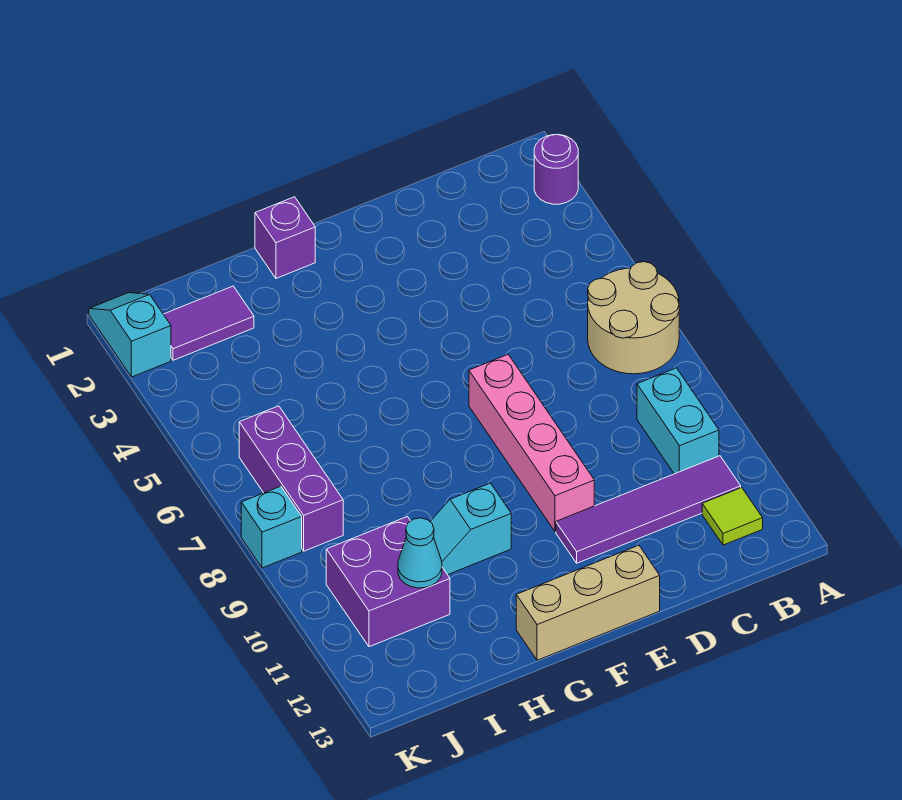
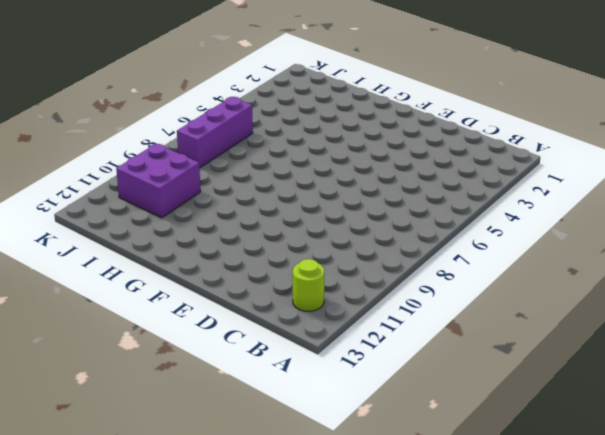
lime 1x1 round brick [293,259,324,311] -> lime 1x1 tile [702,488,763,545]
none -> purple 1x1 round brick [534,134,578,204]
none -> tan 2x2 round brick [588,262,679,374]
none -> cyan 1x2 brick [637,368,719,474]

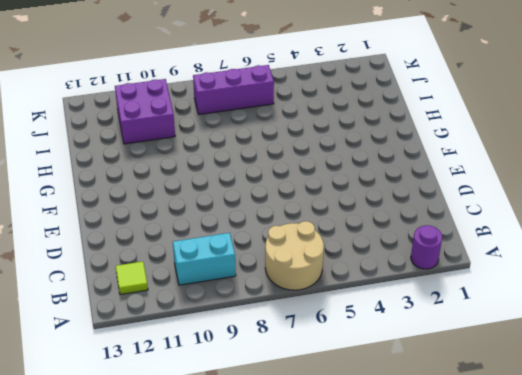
none -> purple 1x4 tile [556,456,741,563]
none -> pink 1x4 brick [469,355,594,531]
none -> tan 1x3 brick [516,545,660,660]

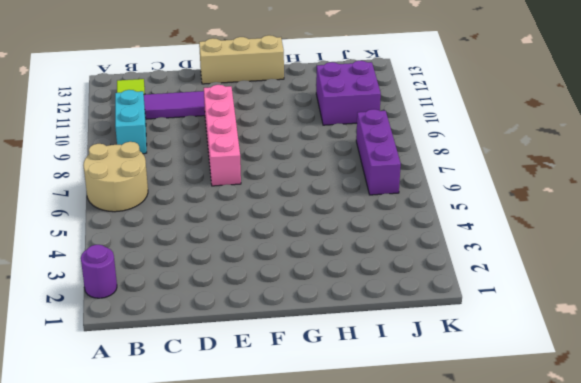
none -> purple 1x1 brick [255,197,315,278]
none -> cyan 1x2 slope [430,483,511,575]
none -> purple 1x2 tile [163,286,254,360]

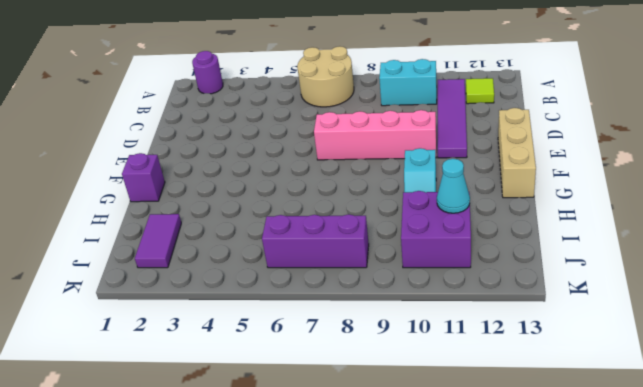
none -> cyan 1x2 slope [89,293,171,377]
none -> cyan 1x1 brick [241,486,302,568]

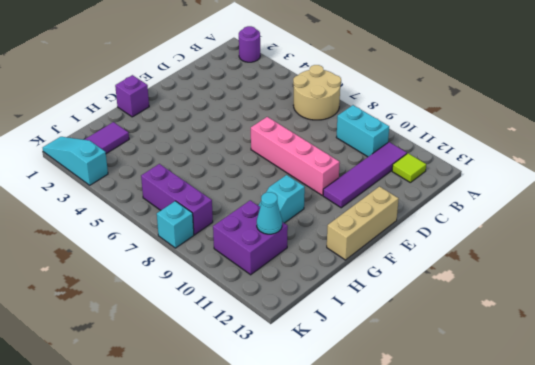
cyan 1x3 slope [43,137,108,185] -> cyan 1x2 slope [89,293,171,377]

